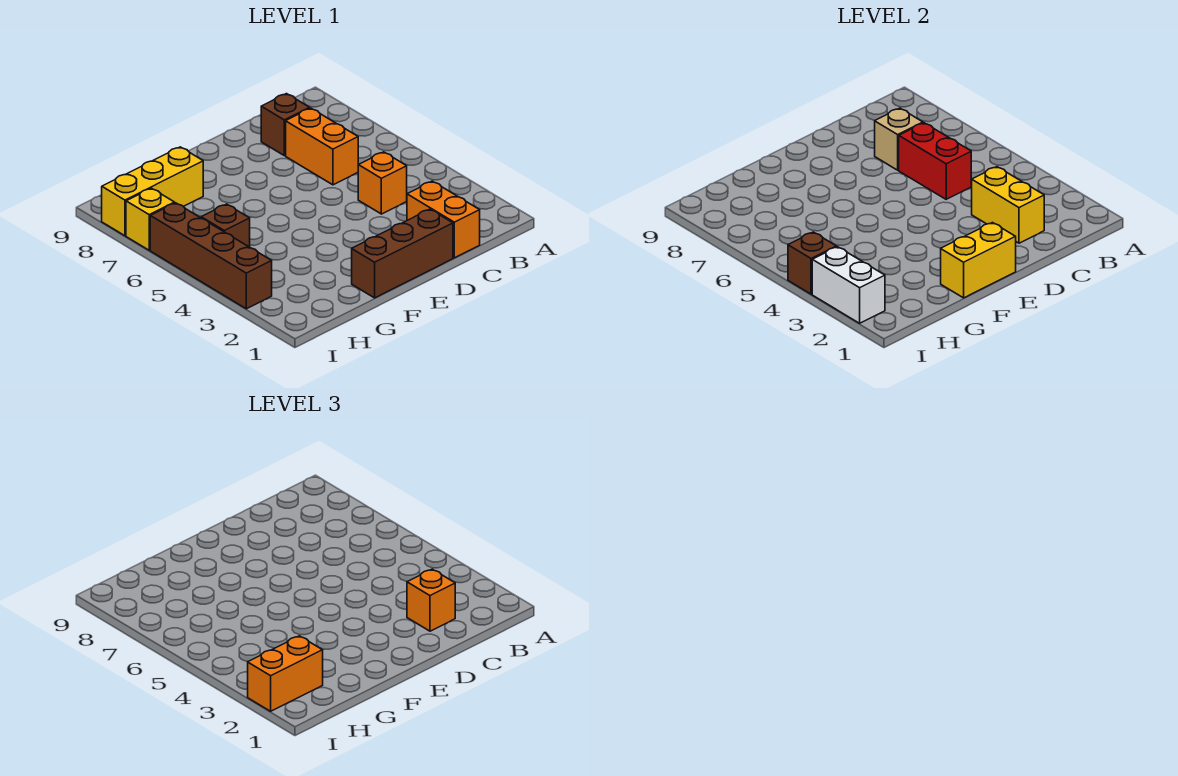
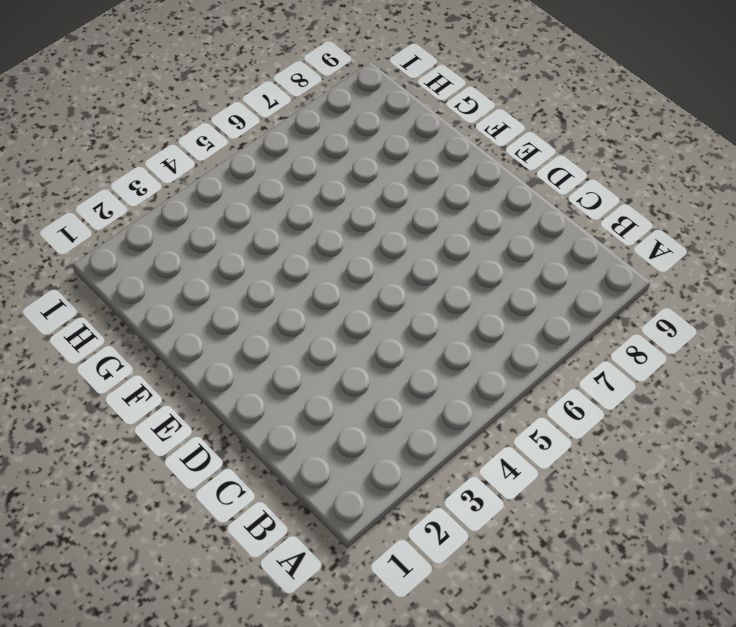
none -> orange 1x2 brick [407,181,480,258]
none -> orange 1x1 brick [358,152,407,214]
none -> orange 1x2 brick [286,108,358,185]

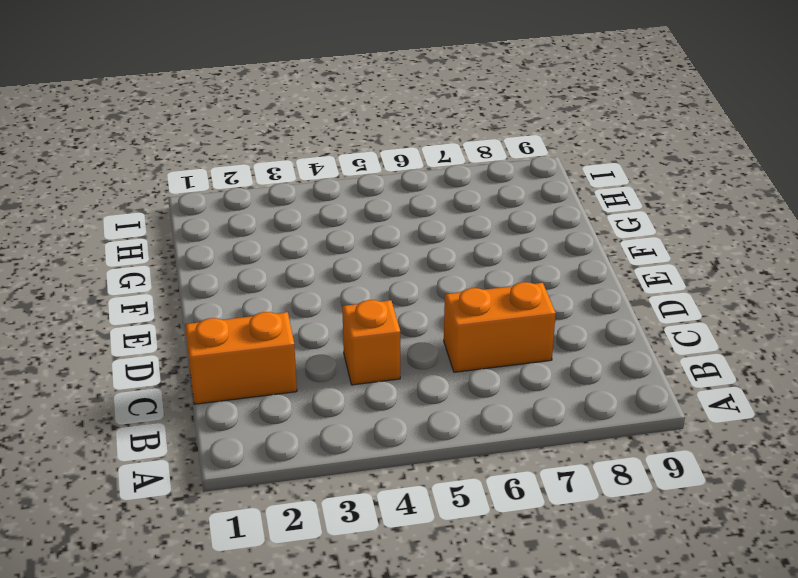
none -> brown 1x1 brick [261,94,310,156]
none -> brown 1x3 brick [352,209,453,298]
none -> yellow 1x3 brick [102,147,203,236]

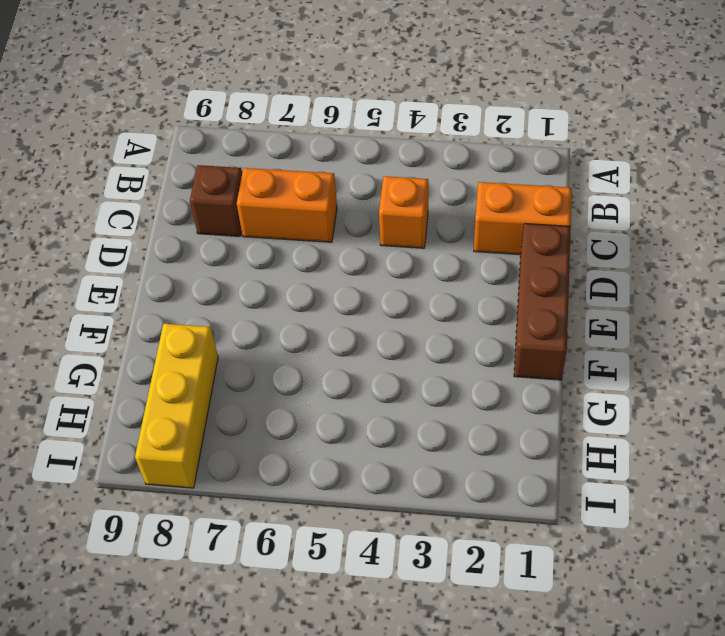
none -> brown 1x1 brick [201,204,250,247]
none -> brown 1x4 brick [150,203,272,309]
none -> yellow 1x1 brick [126,188,175,250]

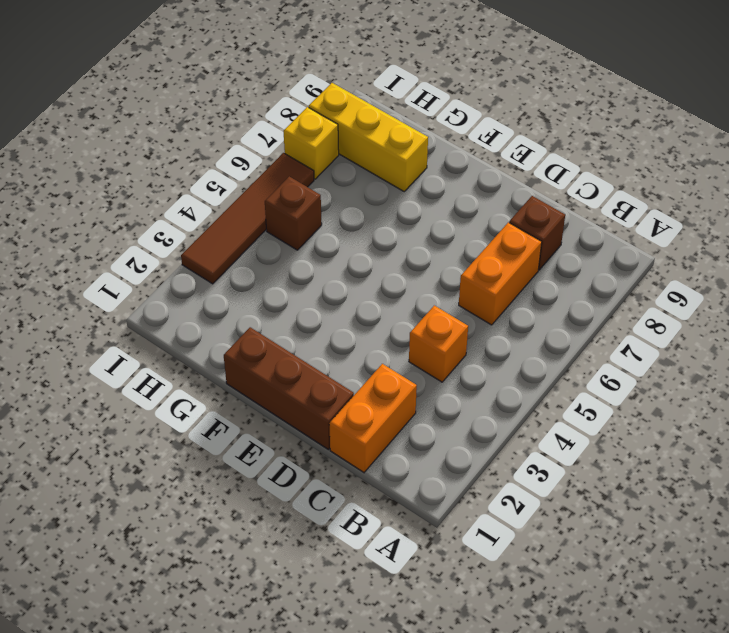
brown 1x4 tile [181,153,314,284] -> brown 1x4 brick [150,203,272,309]
none -> yellow 1x2 brick [972,167,1044,243]
none -> red 1x2 brick [899,123,971,199]
none -> tan 1x1 brick [875,108,923,170]

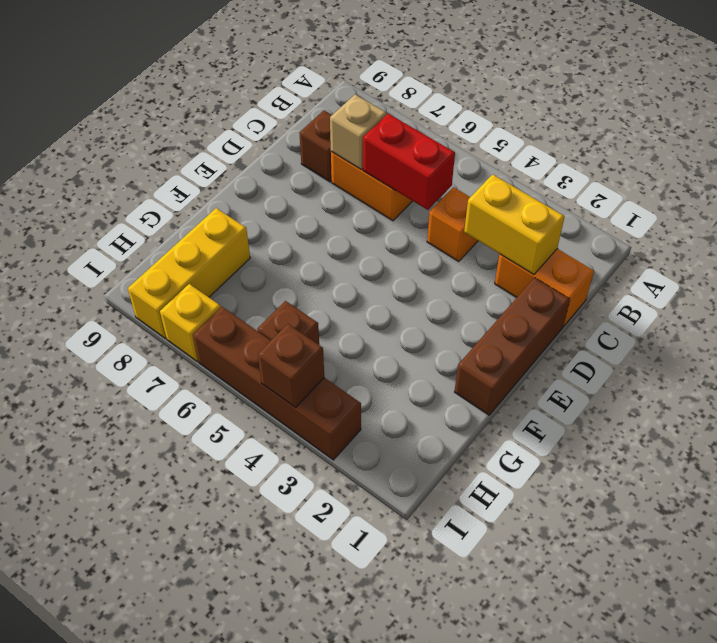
none -> yellow 1x2 brick [941,223,1016,298]
none -> white 1x2 brick [812,247,885,323]
none -> orange 1x1 brick [407,569,455,631]

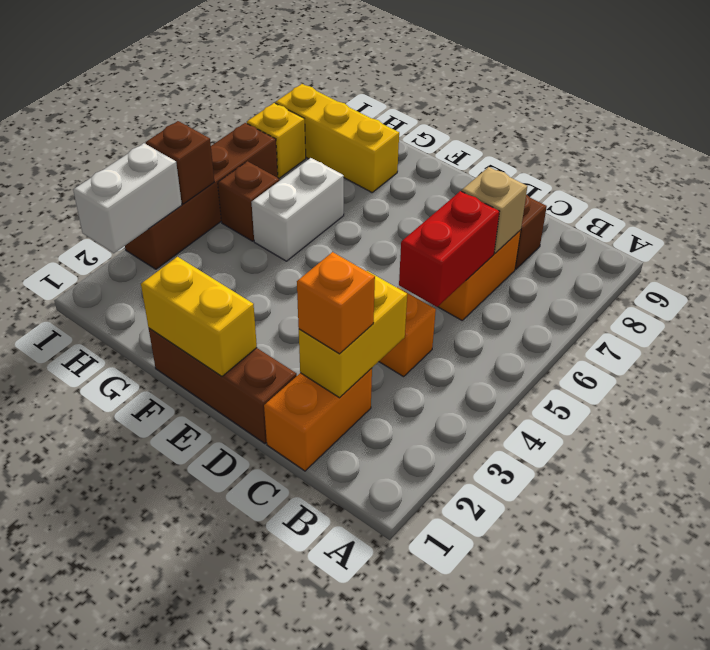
white 1x2 brick [251,158,344,261] -> none
none -> orange 1x2 brick [248,636,323,711]

